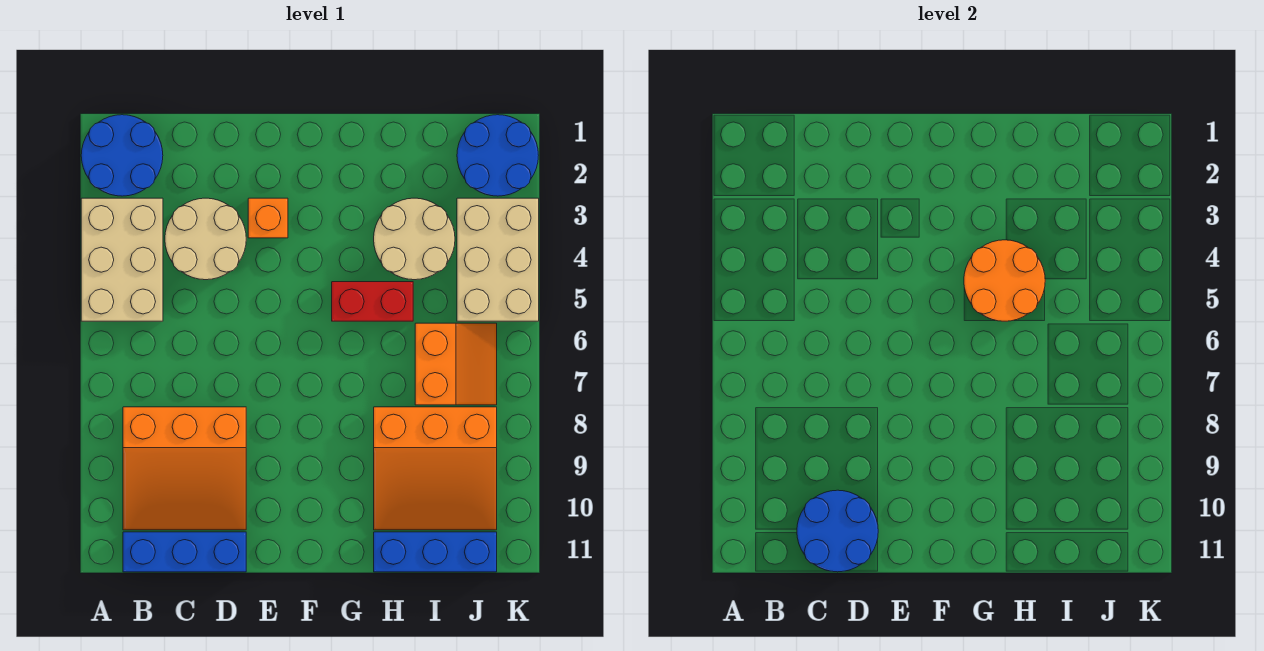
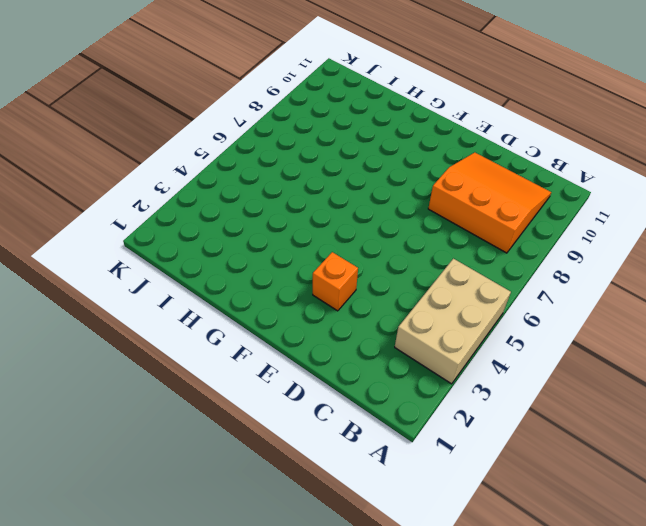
none -> blue 2x2 round brick [81,115,163,196]
none -> blue 1x3 brick [123,532,246,572]
none -> tan 2x2 round brick [165,198,246,280]

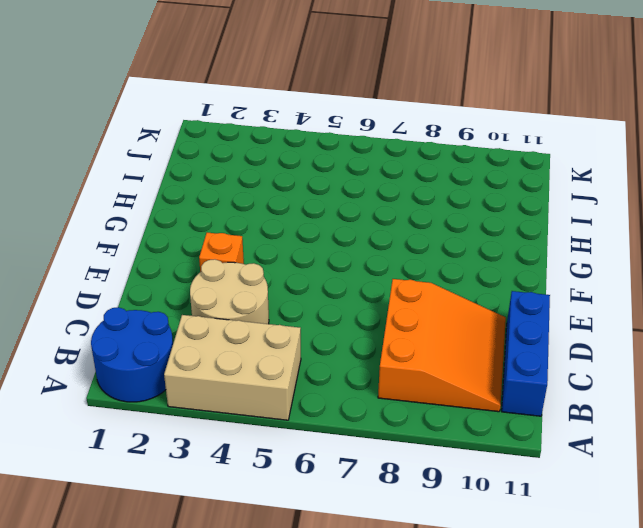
none -> red 1x2 brick [332,282,413,321]
none -> tan 2x2 round brick [374,198,455,280]
none -> orange 3x3 slope [374,407,497,530]

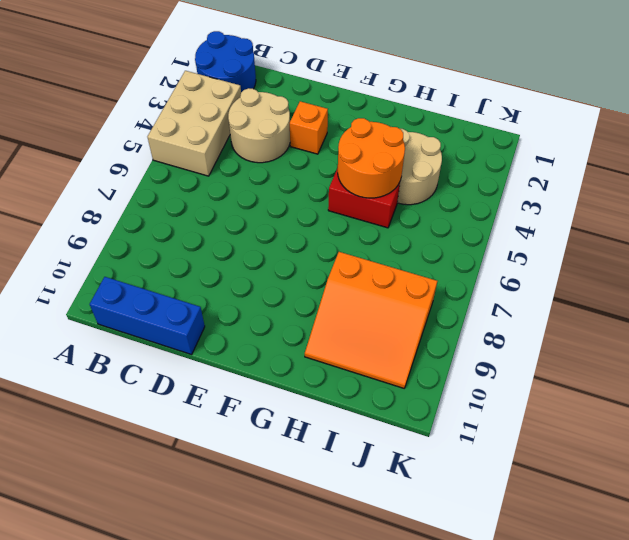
none -> orange 3x3 slope [123,407,246,530]
none -> blue 1x3 brick [374,532,497,572]
none -> orange 2x2 slope [415,323,497,405]

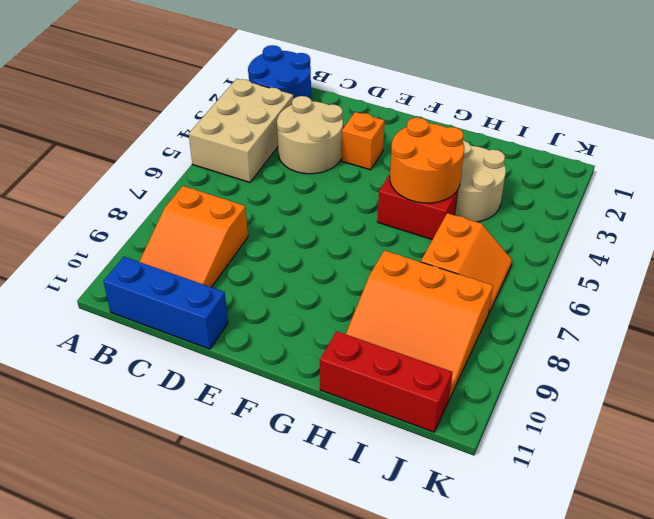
orange 2x3 slope [139,186,248,287] -> orange 3x3 slope [123,407,246,530]
red 1x3 brick [320,331,452,432] -> blue 1x3 brick [374,532,497,572]
none -> blue 2x2 round brick [457,115,539,196]
none -> tan 2x3 brick [457,198,539,321]
none -> blue 2x2 round brick [797,490,878,572]

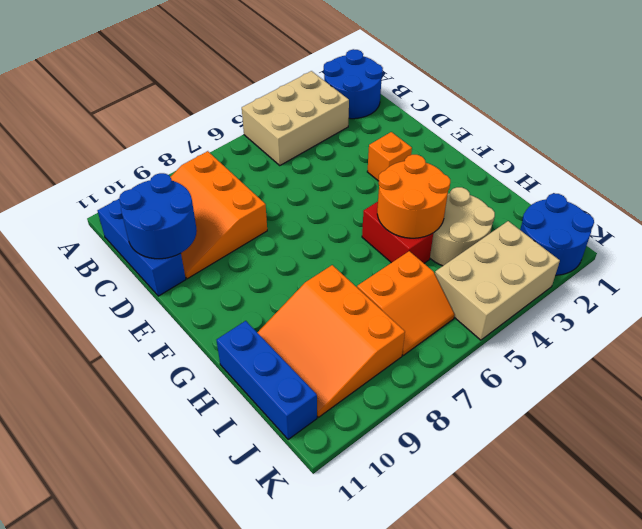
none -> tan 2x2 round brick [165,198,246,280]

